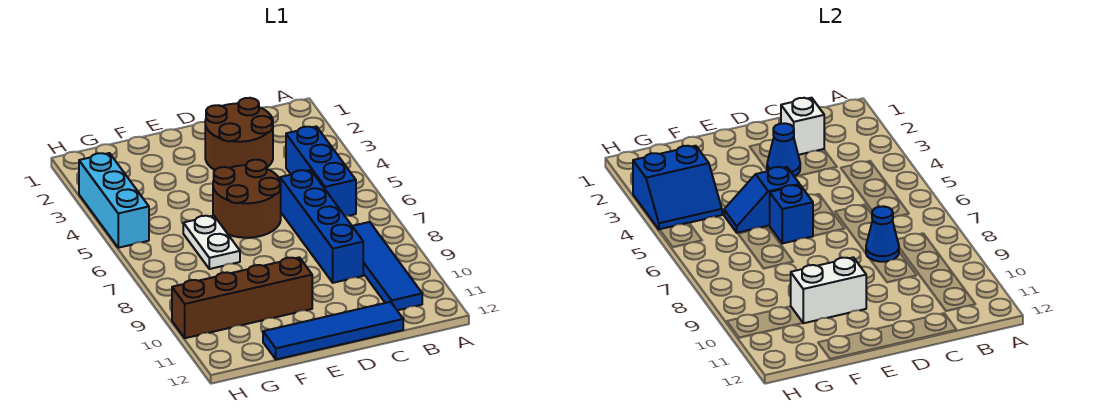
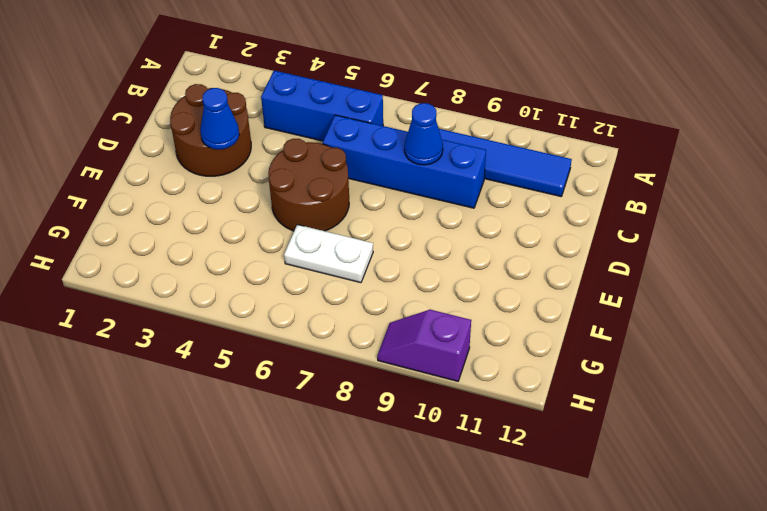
purple 1x2 slope [377,310,471,381] -> brown 1x4 brick [172,257,312,338]
none -> blue 1x4 tile [263,302,403,359]
none -> cyan 1x3 brick [79,153,149,248]
none -> white 1x1 brick [781,98,824,155]

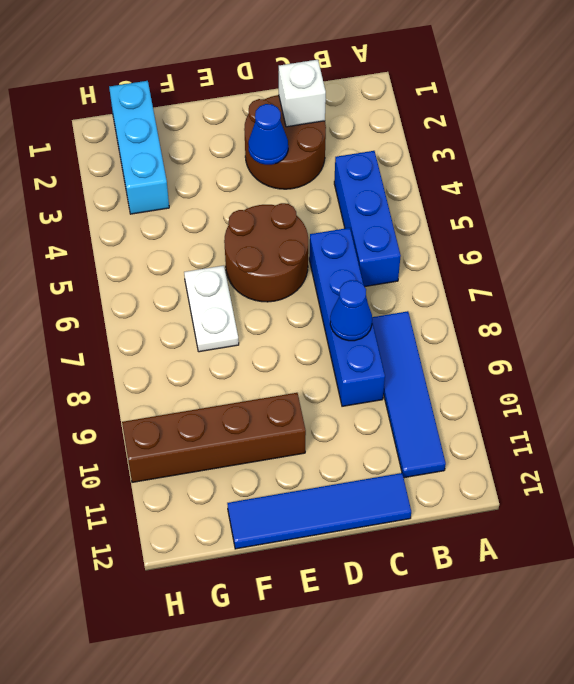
cyan 1x3 brick [109,81,169,214] -> cyan 1x3 brick moved to [79,153,149,248]
none -> blue 1x2 slope [724,167,800,233]
none -> blue 1x1 brick [770,185,813,243]
none -> white 1x2 brick [791,257,866,323]

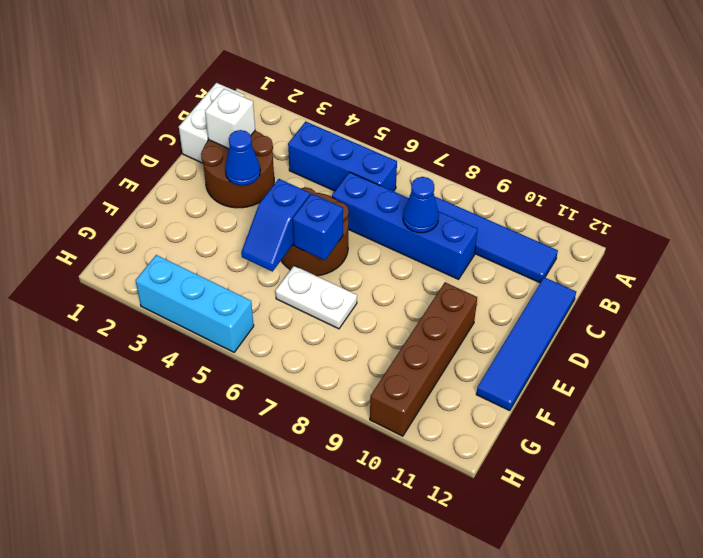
white 1x2 brick [179,83,244,163] -> white 1x2 brick moved to [791,257,866,323]
none -> blue 2x2 slope [633,146,722,230]

